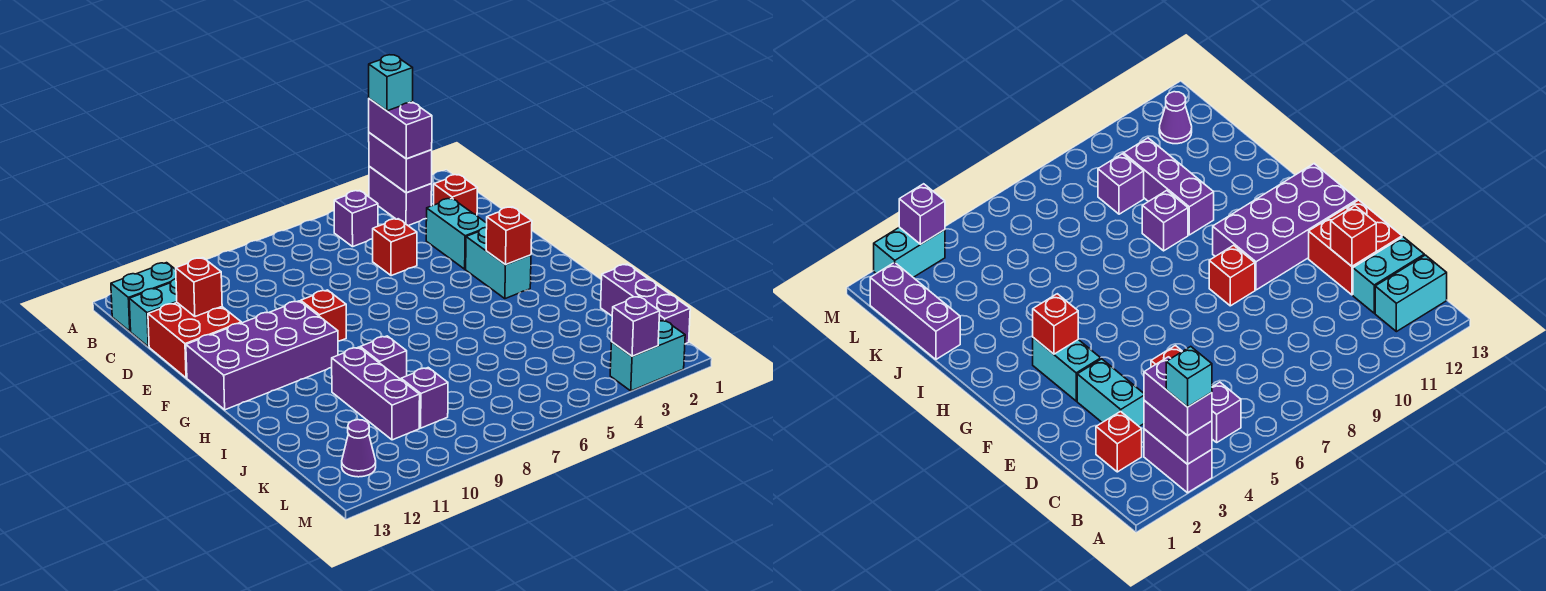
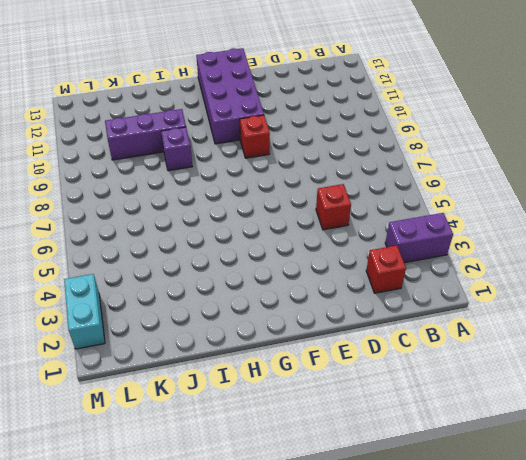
none -> purple 1x1 brick [334,191,378,247]
none -> cyan 1x2 brick [111,263,176,331]
none -> cyan 1x2 brick [129,279,177,347]

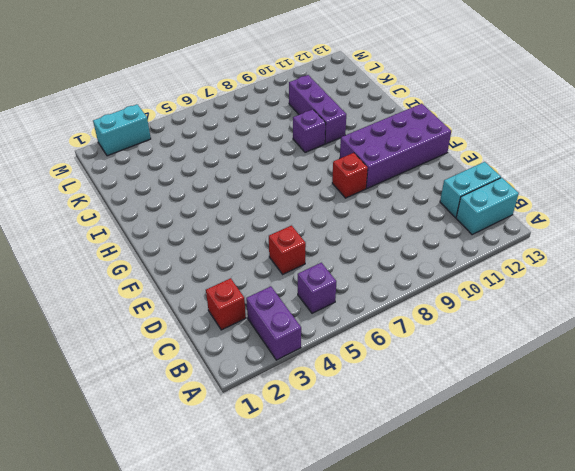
none -> cyan 1x2 brick [426,198,487,269]
none -> red 2x2 brick [148,303,241,378]
none -> cyan 1x2 brick [466,227,531,299]

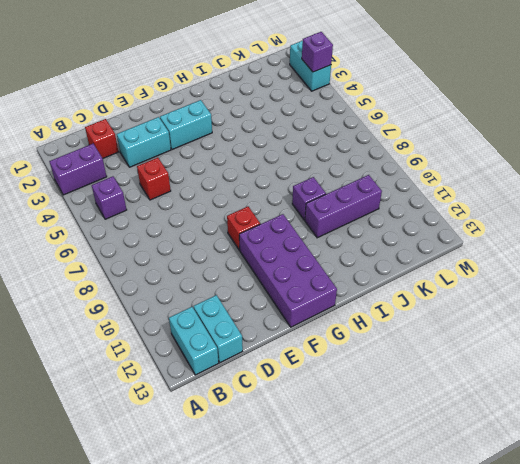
none -> red 2x2 brick [148,303,241,378]
none -> purple 1x3 brick [601,264,690,344]
none -> purple 1x1 brick [401,368,448,428]

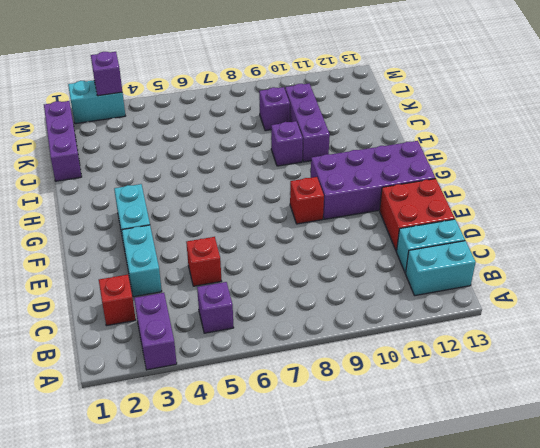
none -> purple 1x1 cone [342,420,376,477]
none -> purple 1x2 brick [369,133,432,193]
none -> red 1x1 brick [176,258,222,317]

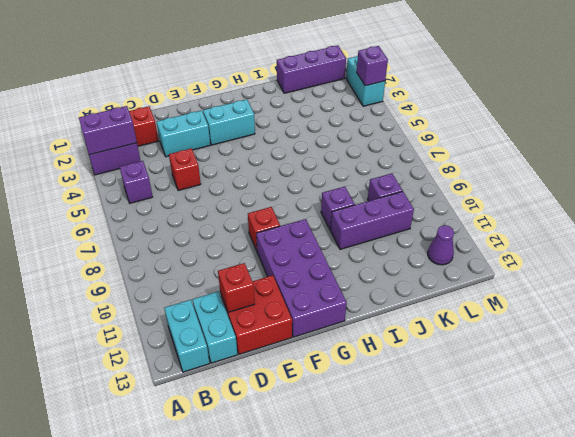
none -> red 1x1 brick [486,207,532,265]
none -> purple 1x2 brick [369,99,432,159]
none -> cyan 1x1 brick [369,55,413,111]

